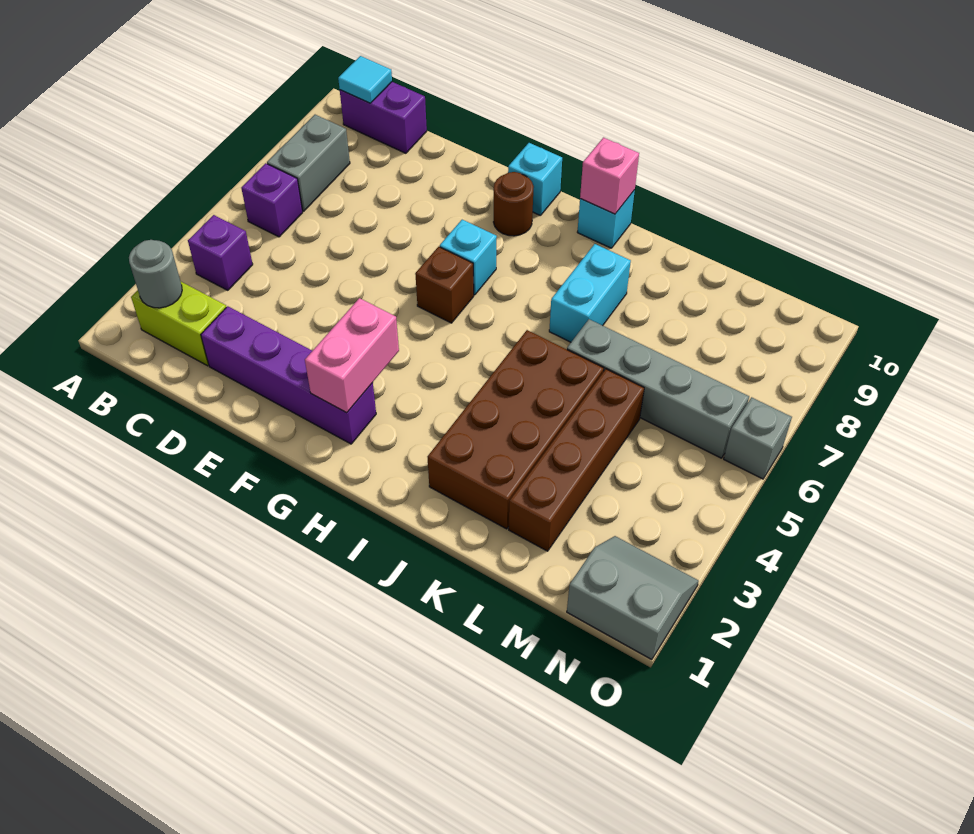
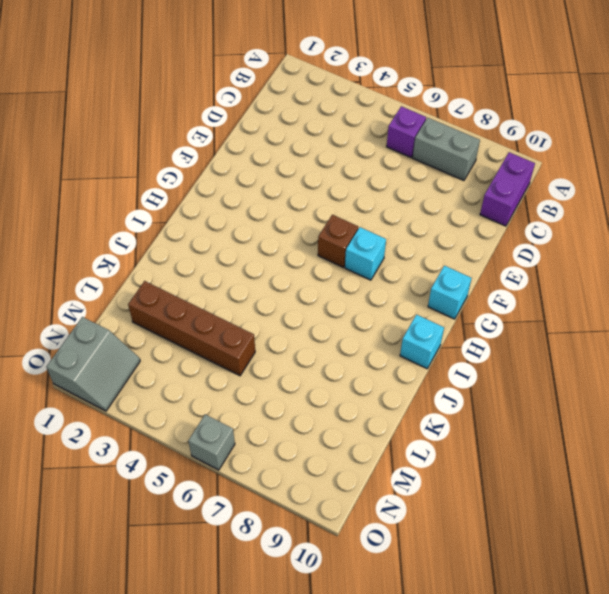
none -> lime 1x2 brick [131,282,226,366]
none -> purple 1x1 brick [188,215,253,290]
none -> purple 1x4 brick [201,306,376,444]

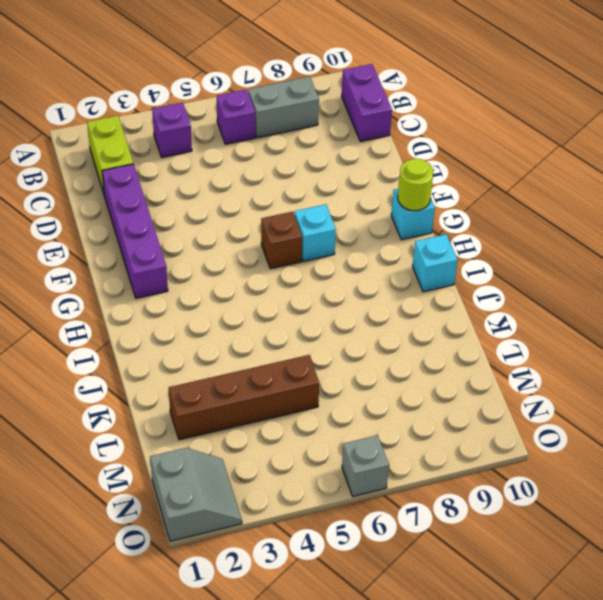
lime 1x1 round brick [398,159,433,211] -> none
none -> brown 1x1 round brick [494,172,534,236]
none -> brown 2x4 brick [428,330,604,529]
none -> cyan 1x2 brick [549,244,631,342]

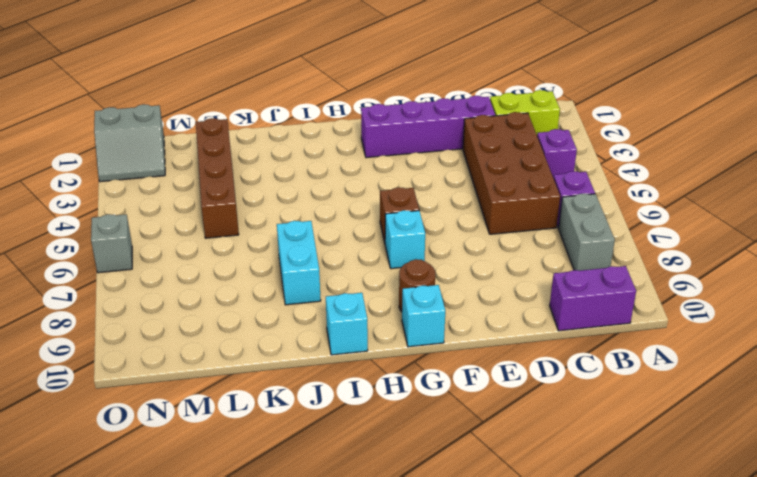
brown 2x4 brick [463,112,560,234] -> brown 2x4 brick moved to [428,330,604,529]
none -> grey 1x4 brick [567,319,749,458]
none -> grey 1x1 round brick [129,240,182,308]
none -> cyan 1x1 tile [338,56,392,103]

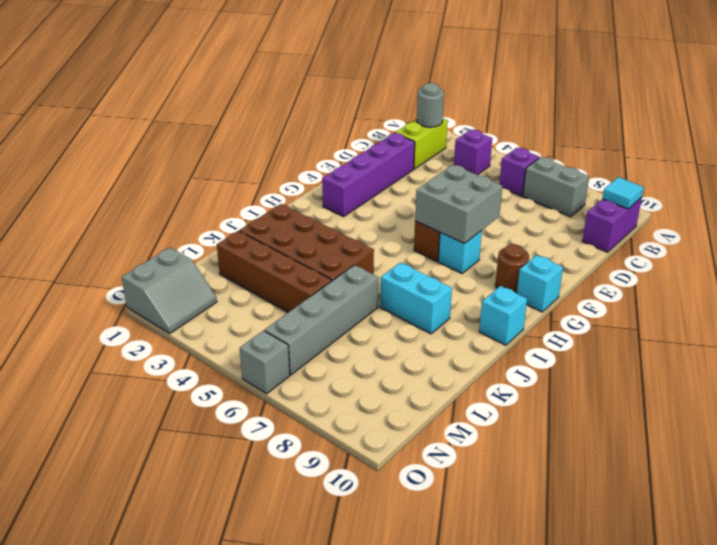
grey 2x2 brick [415,165,502,244] -> none
none -> pink 1x2 brick [305,298,399,413]
none -> pink 1x1 brick [580,138,639,214]

